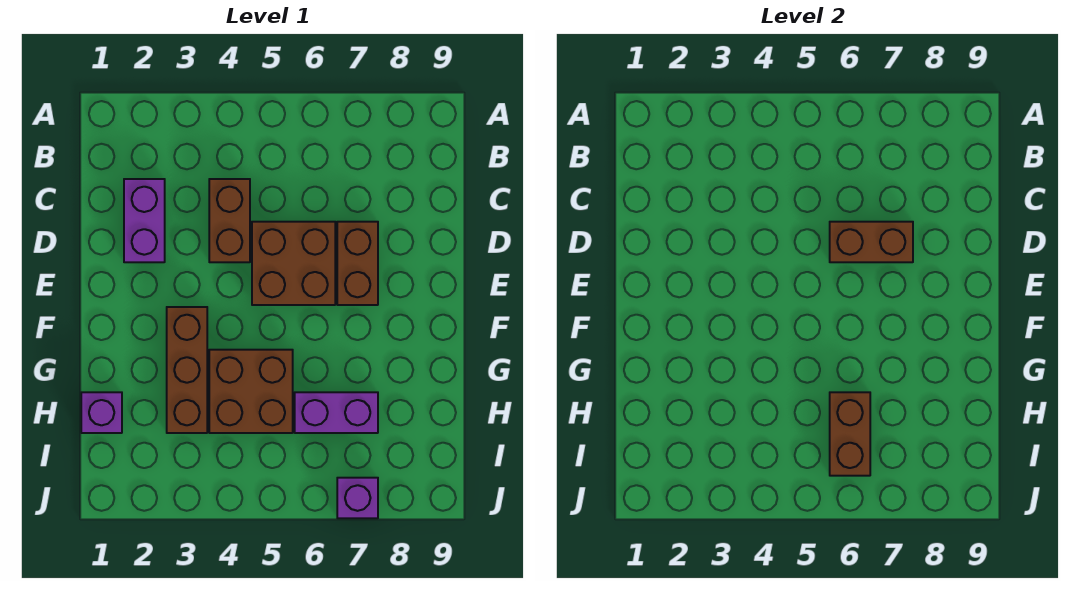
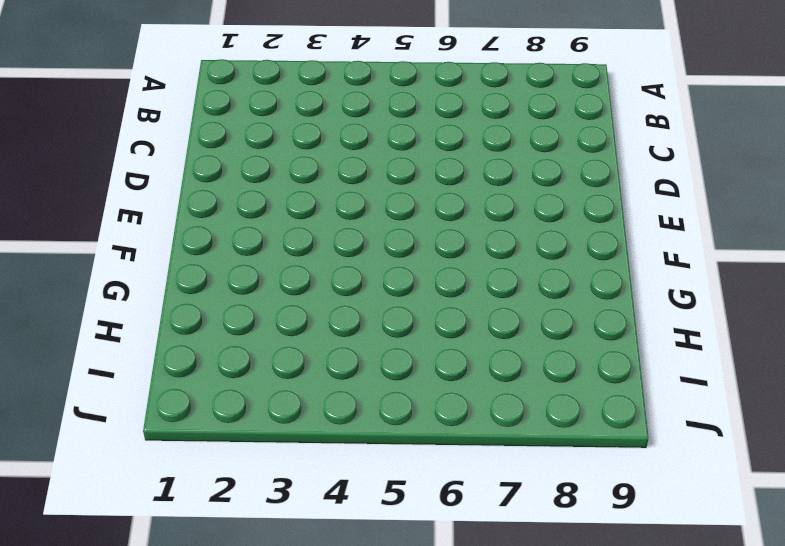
none -> purple 1x2 brick [124,179,165,262]
none -> brown 1x2 brick [209,179,250,262]

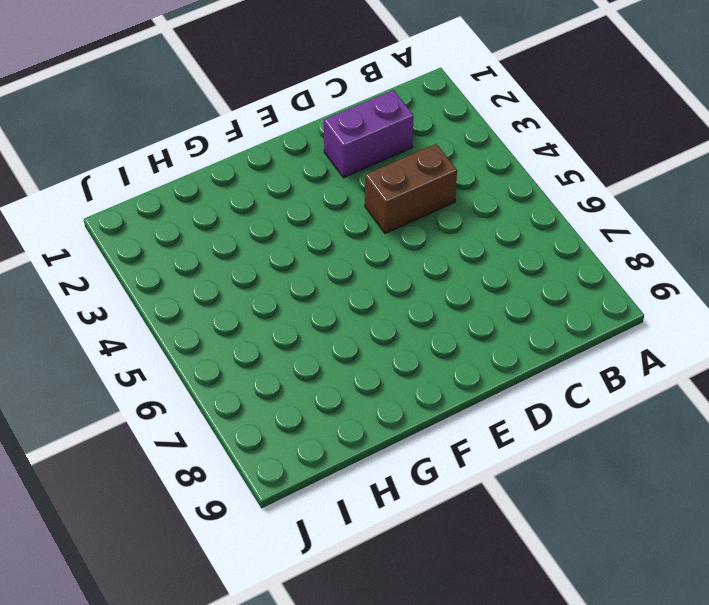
none -> brown 2x2 brick [252,222,335,305]
none -> brown 1x2 brick [337,222,378,305]

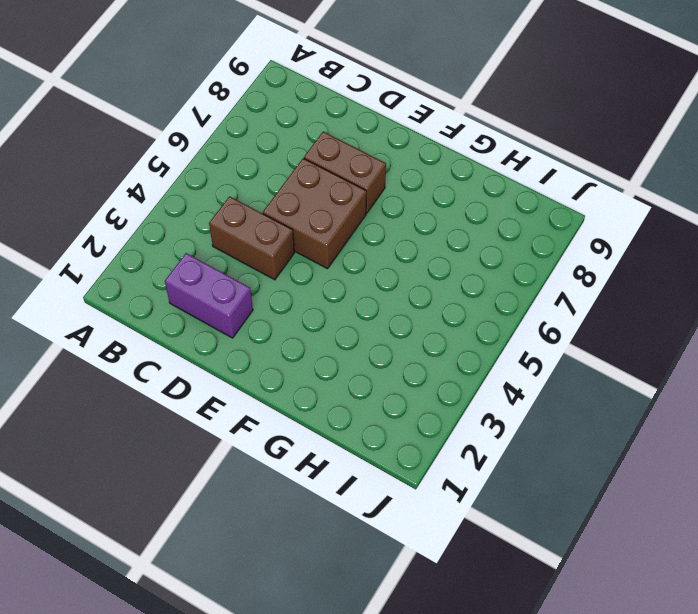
none -> brown 1x3 brick [167,307,207,433]
none -> brown 2x2 brick [209,350,293,433]

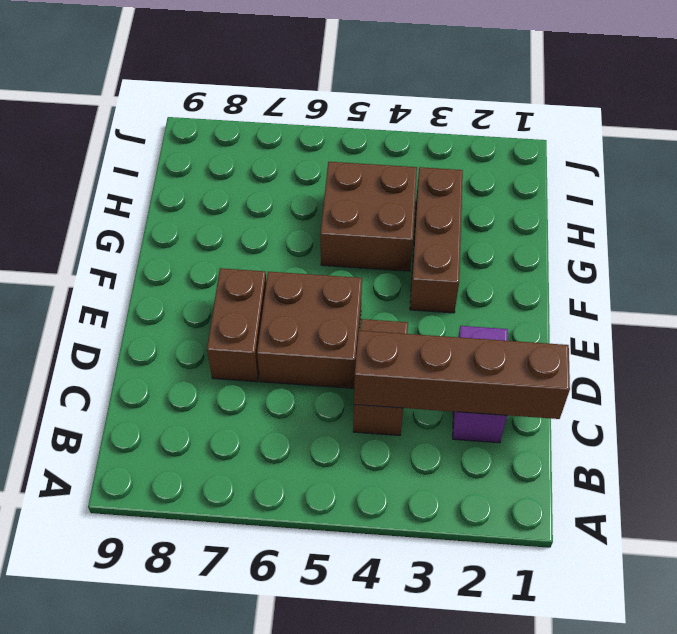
brown 1x4 brick [354,331,570,419] -> none
none -> purple 1x1 brick [81,392,122,433]
none -> purple 1x2 brick [295,392,378,433]

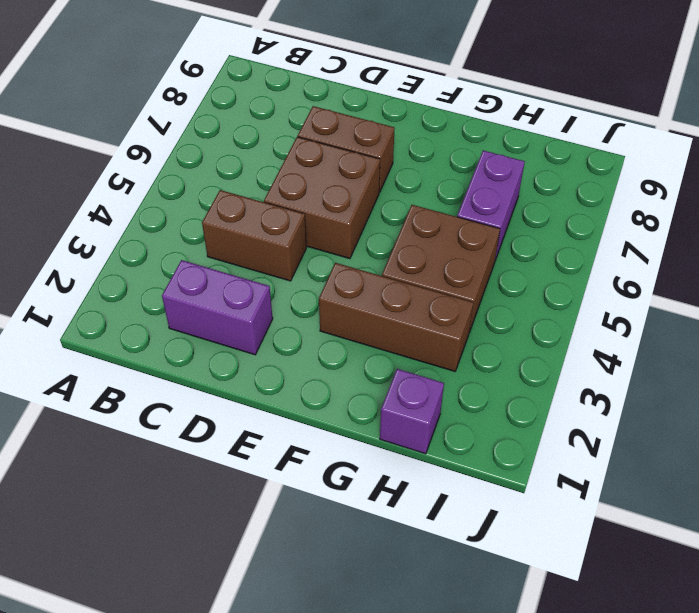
none -> purple 1x1 brick [337,478,378,518]
none -> brown 1x2 brick [830,222,913,262]

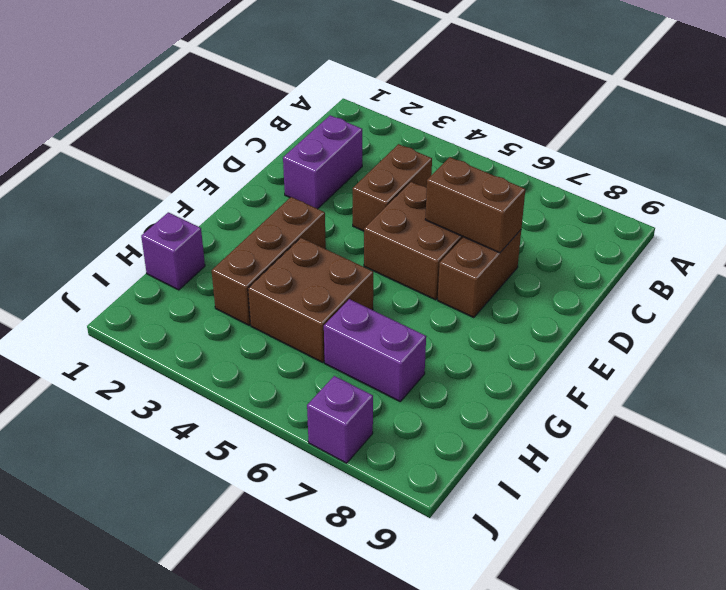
none -> brown 1x2 brick [830,392,870,476]

